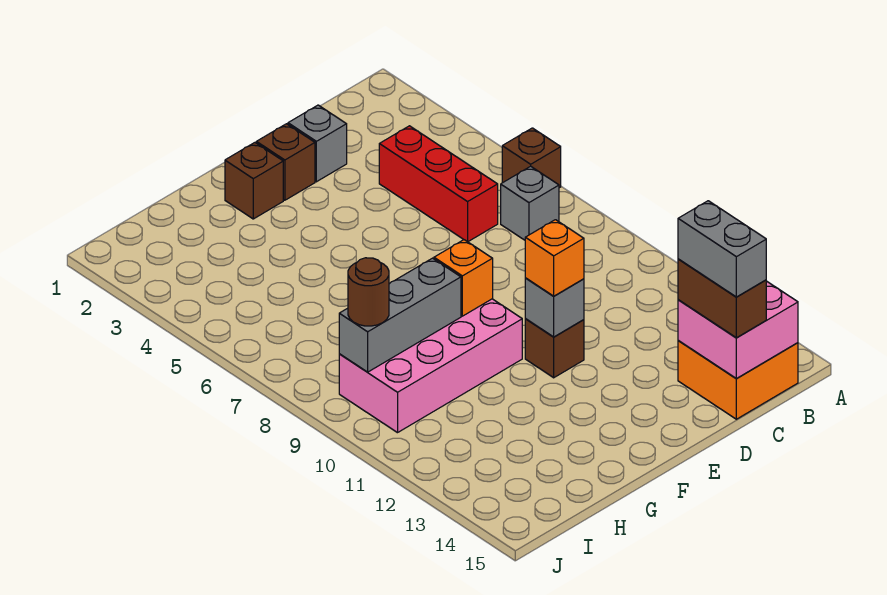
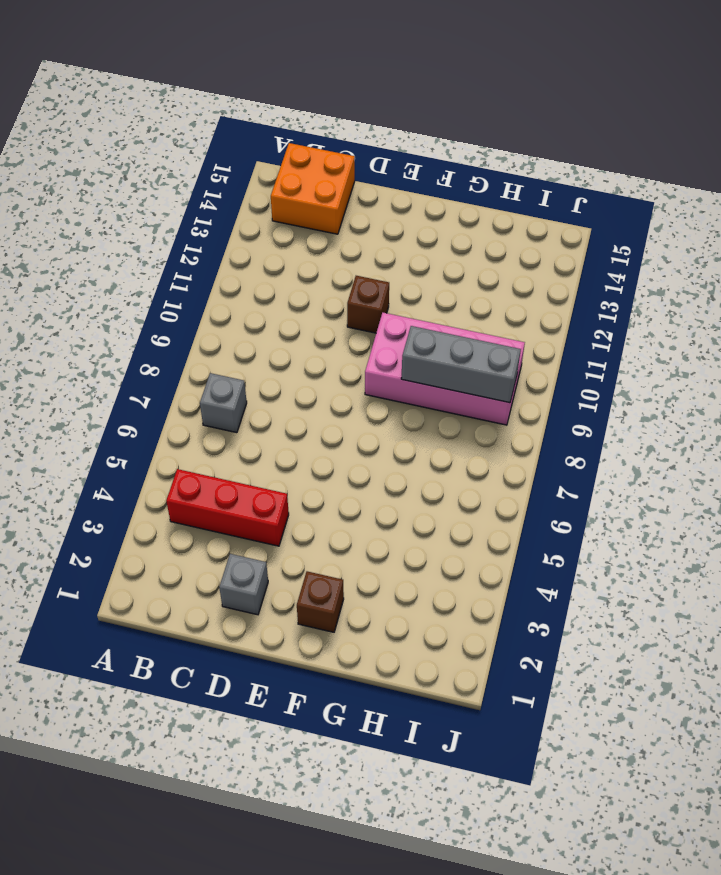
red 1x3 brick [166,469,289,546] -> red 1x3 brick turned to [379,126,498,242]
none -> brown 1x1 brick [502,128,561,188]
none -> brown 1x1 brick [256,124,315,200]
none -> pink 2x2 brick [678,281,798,378]

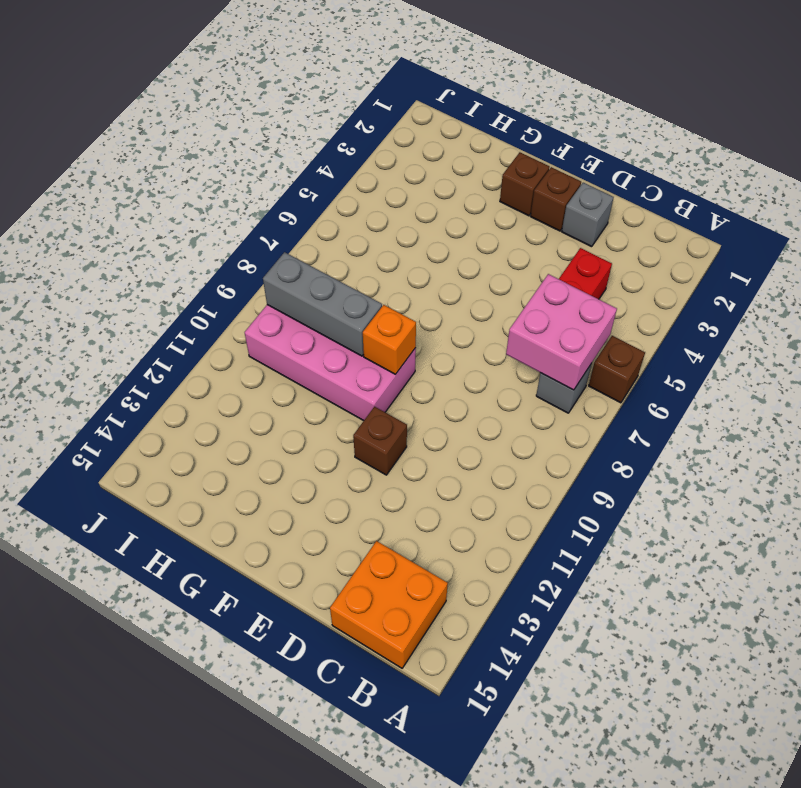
pink 2x2 brick [506,274,617,390] -> pink 2x2 brick moved to [678,281,798,378]
none -> grey 1x1 brick [525,278,584,337]
none -> brown 1x2 brick [678,259,766,338]
none -> orange 1x1 brick [525,220,584,296]

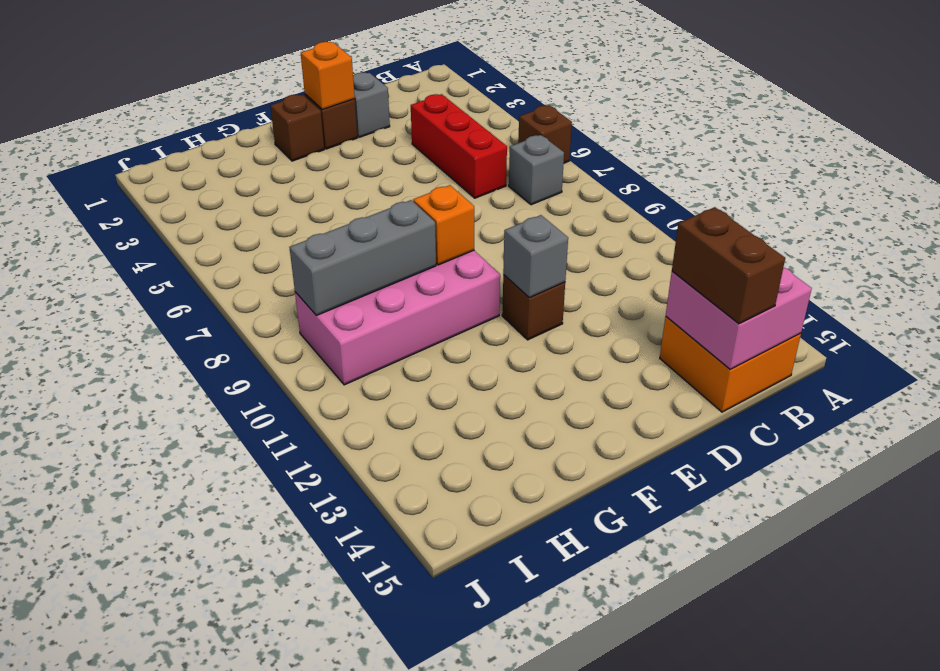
orange 1x1 brick [301,42,355,109] -> orange 1x1 brick moved to [525,220,584,296]
none -> brown 1x1 round brick [348,258,389,326]
none -> grey 1x2 brick [678,201,766,297]

